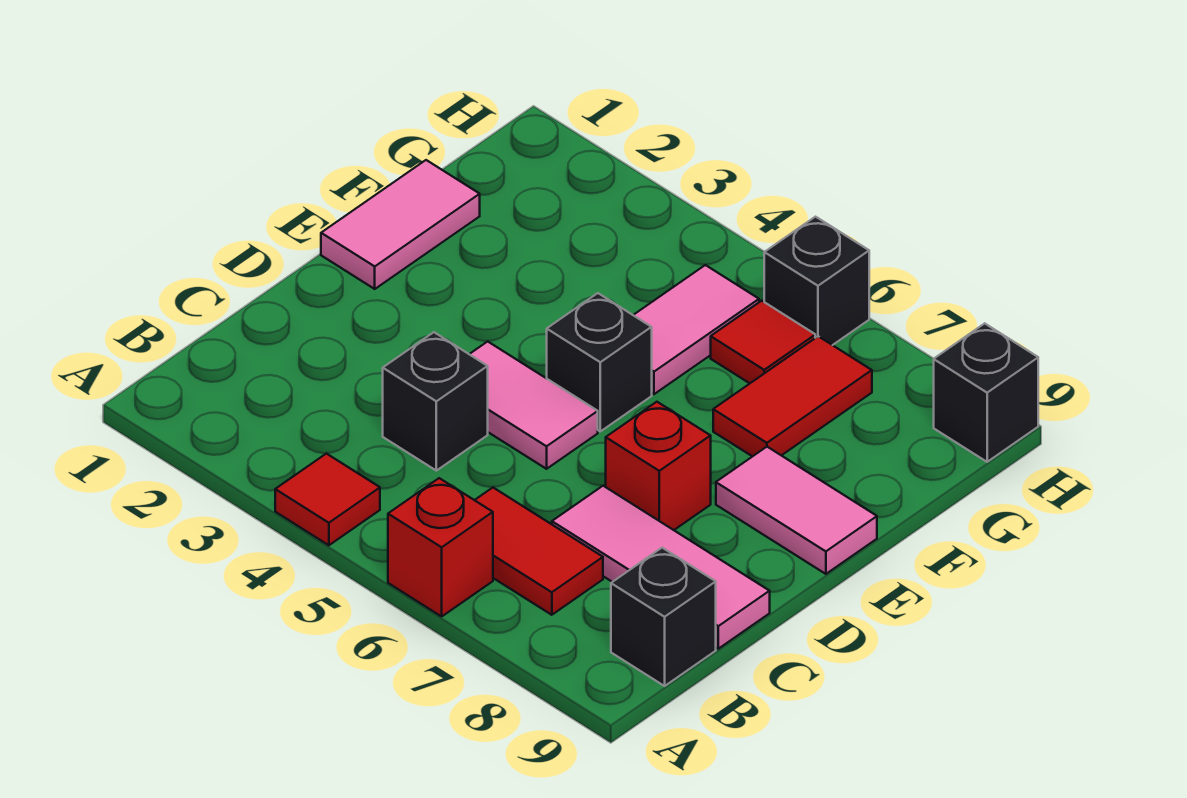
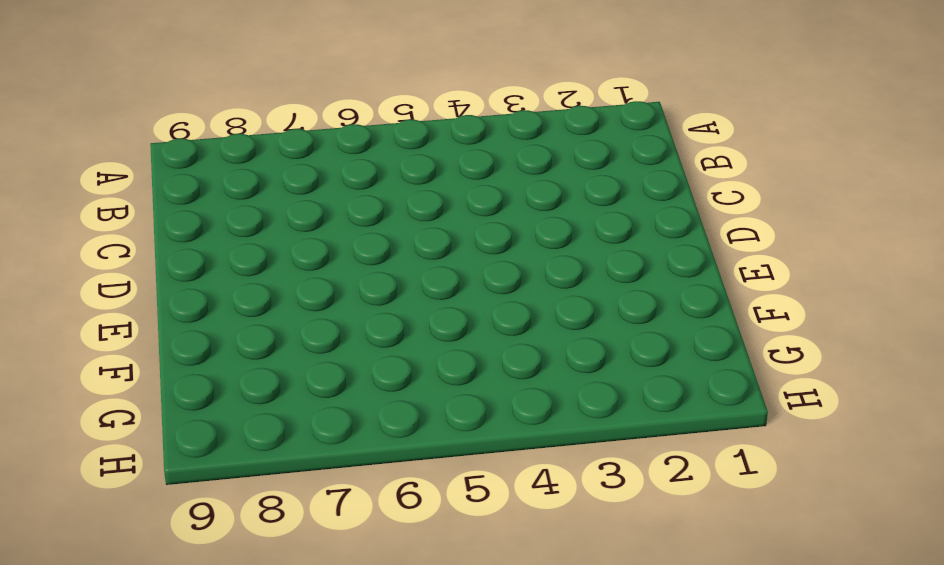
none -> red 1x1 tile [275,454,380,545]
none -> red 1x1 brick [388,478,493,616]
none -> red 1x2 tile [475,488,603,615]

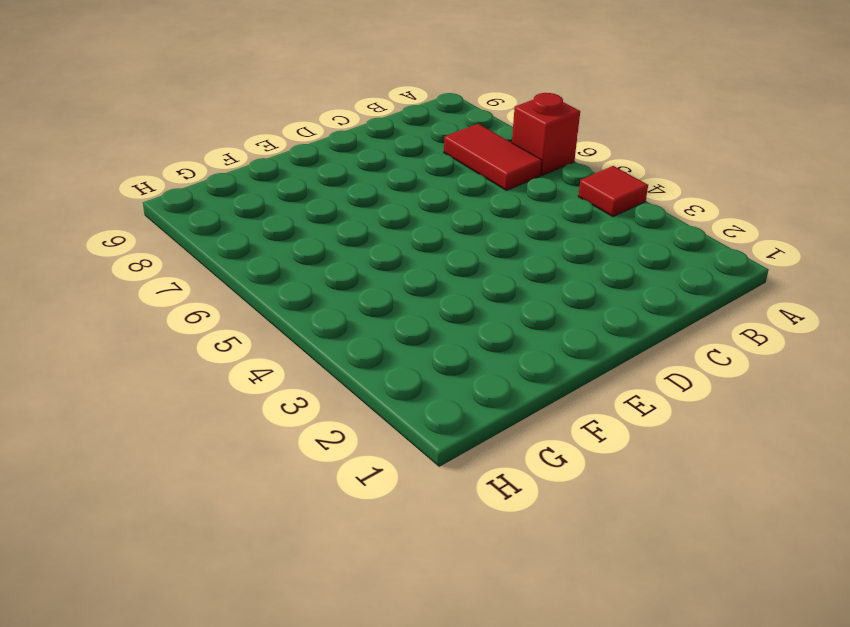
none -> black 1x1 brick [611,548,716,686]
none -> black 1x1 brick [383,332,488,471]
none -> pink 1x3 tile [552,486,770,649]

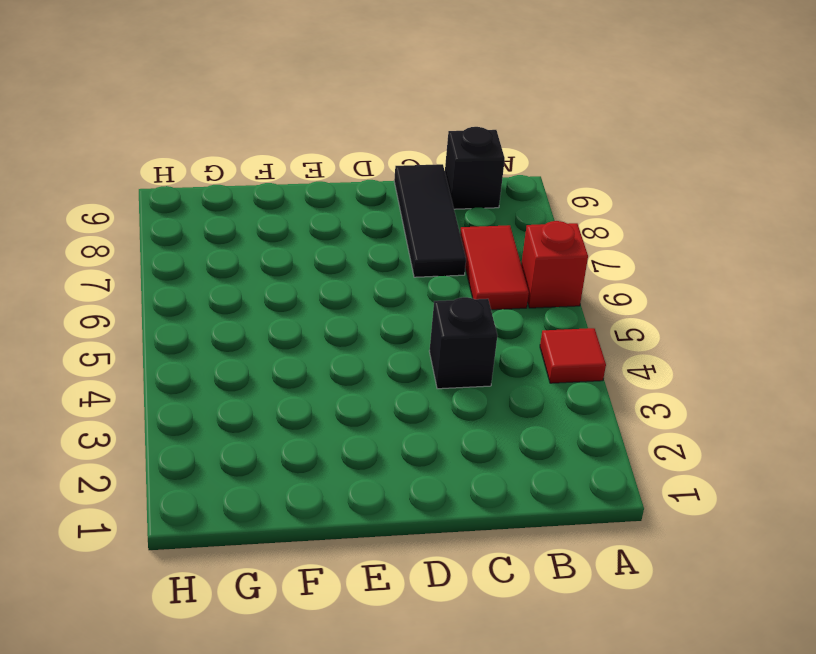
black 1x3 tile [394,164,466,277] -> pink 1x3 tile [552,486,770,649]
none -> pink 1x2 tile [469,342,598,469]
none -> red 1x1 brick [606,402,711,530]
none -> pink 1x2 tile [321,160,480,289]

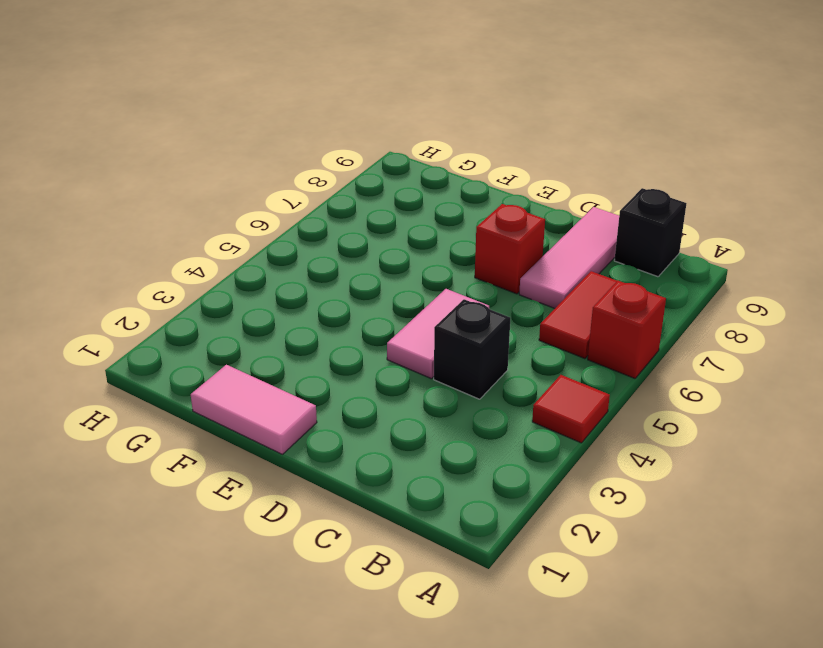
none -> black 1x1 brick [547,293,652,431]
none -> pink 1x2 tile [716,447,877,574]
none -> pink 1x2 tile [634,265,759,394]

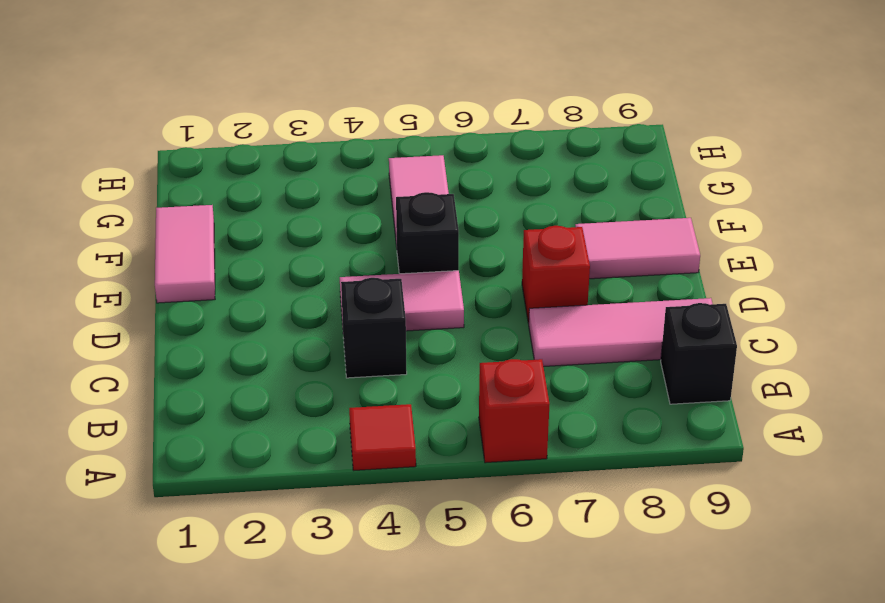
none -> red 1x2 tile [475,488,603,615]
none -> red 1x2 tile [713,336,872,457]
none -> red 1x1 tile [711,301,815,383]

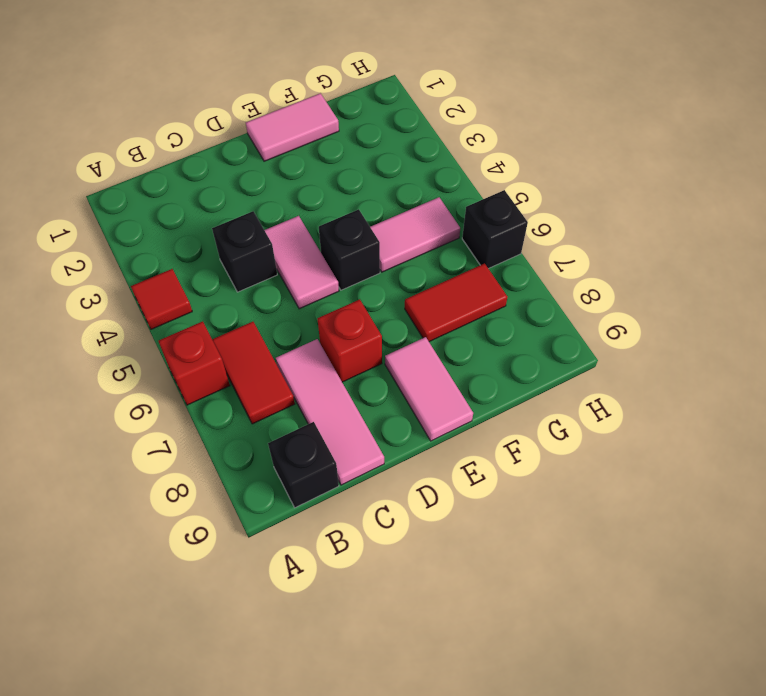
none -> red 1x1 tile [711,301,815,383]
none -> black 1x1 brick [934,323,1038,462]

